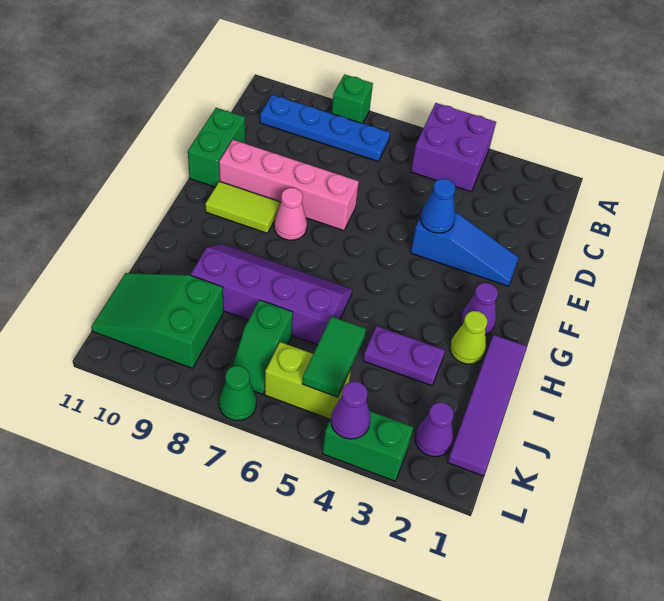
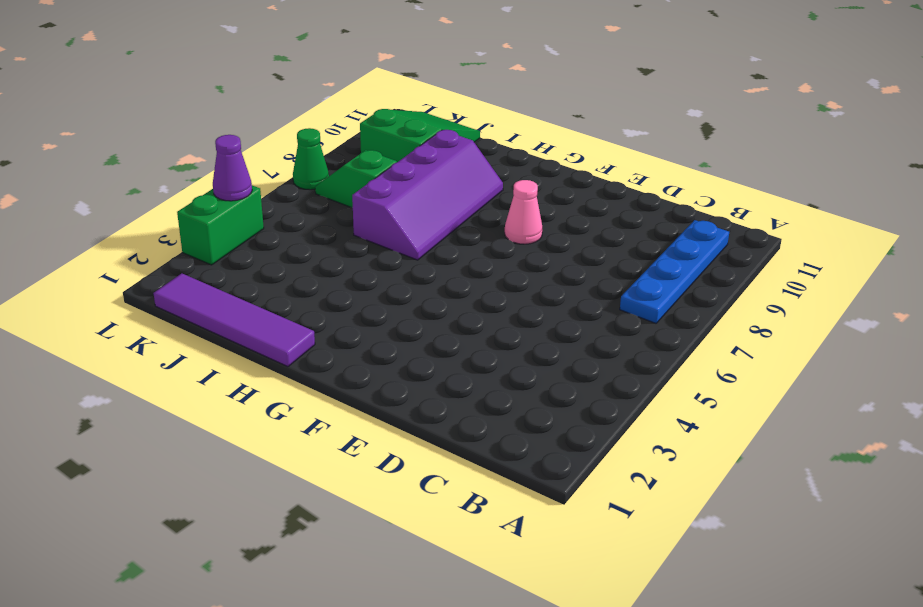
none -> purple 2x2 brick [411,103,496,192]
none -> green 1x1 brick [332,74,373,124]
none -> green 1x2 brick [188,108,245,187]

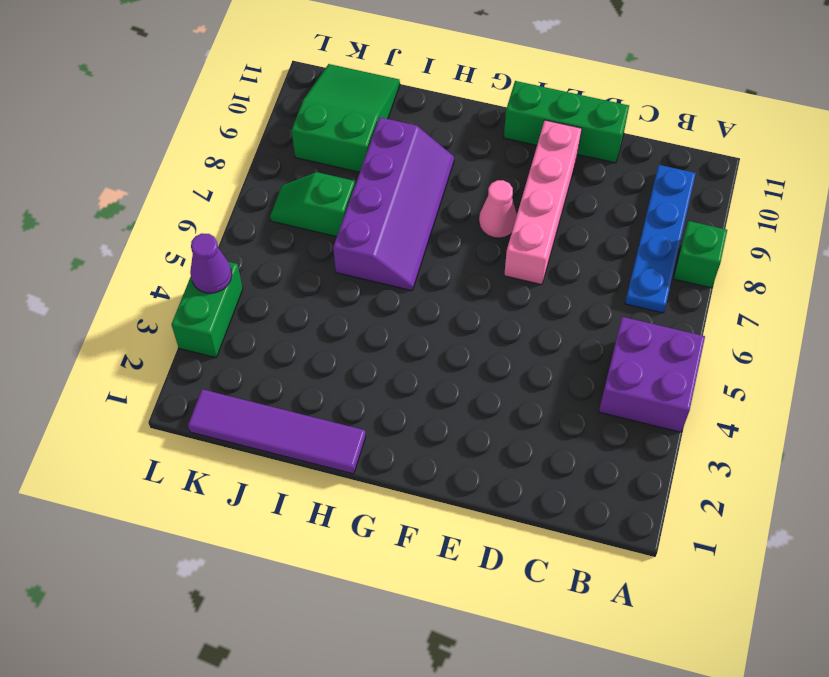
green 1x3 brick [504,81,629,163] -> green 1x2 brick [188,108,245,187]
none -> blue 1x3 slope [411,213,519,286]
none -> lime 1x2 tile [205,181,280,233]
none -> purple 1x1 cone [461,283,498,335]

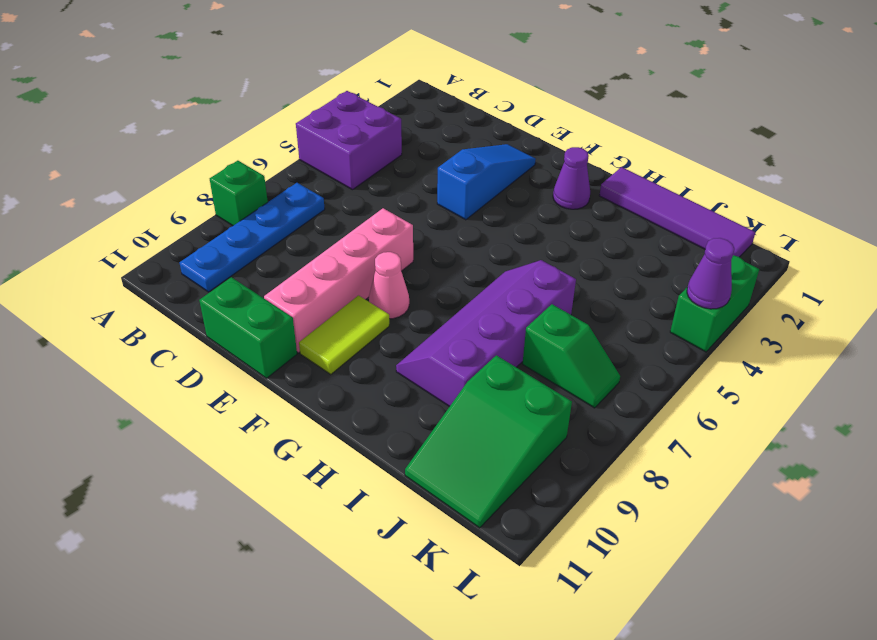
none -> lime 1x1 cone [450,311,487,364]
none -> purple 1x2 plate [363,326,445,386]
none -> purple 1x1 cone [415,402,454,457]

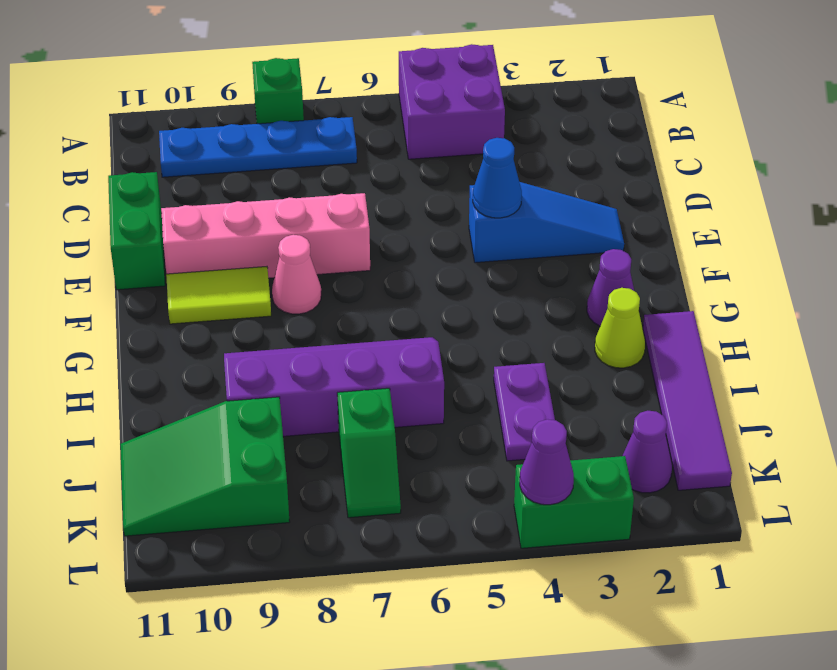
purple 1x2 plate [494,363,555,461] -> purple 1x2 plate turned to [363,326,445,386]
none -> lime 1x2 brick [265,342,351,419]
none -> green 1x1 cone [219,366,256,421]
none -> green 1x2 tile [302,316,366,397]

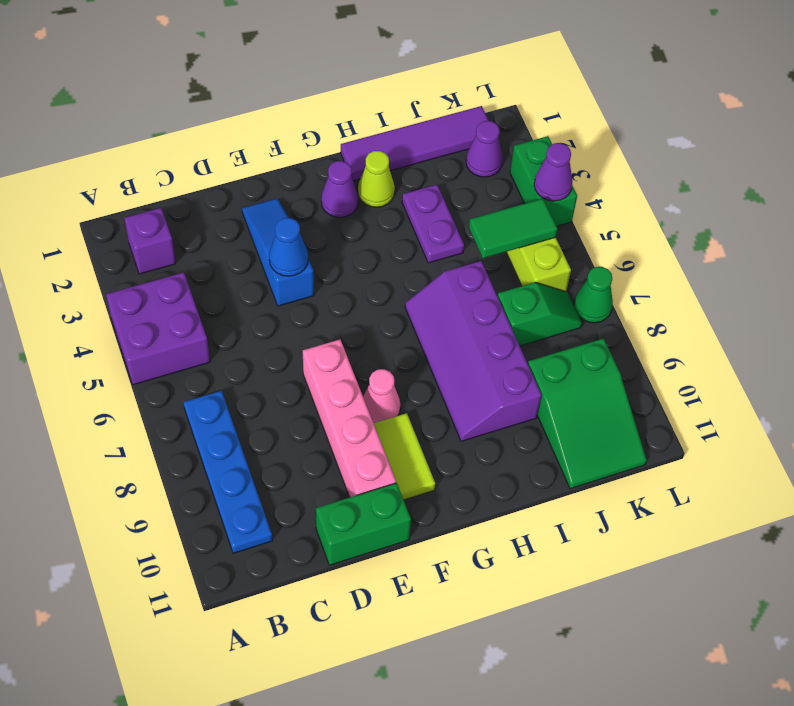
purple 1x1 brick [124,208,176,274] -> none
none -> green 1x1 brick [332,74,373,124]

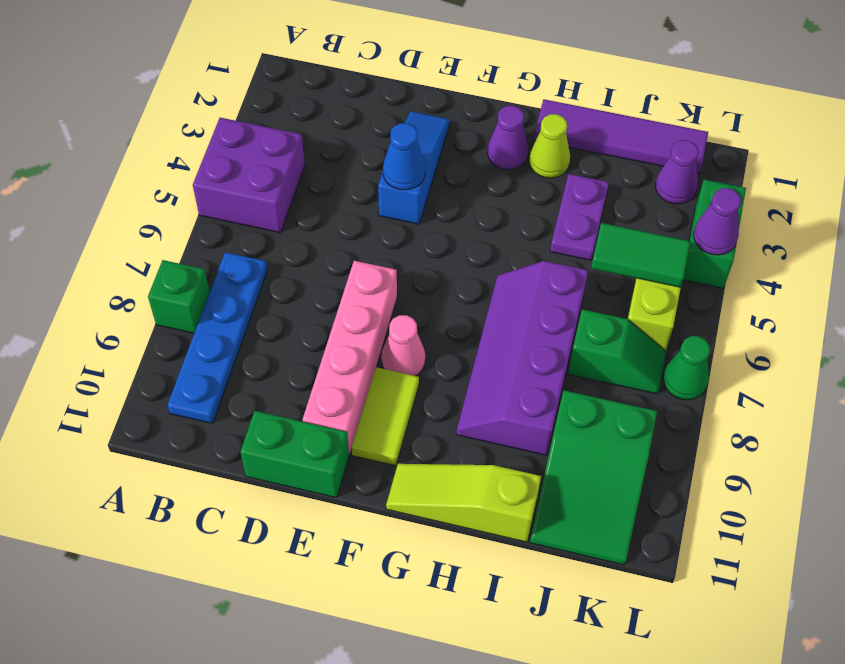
lime 1x3 slope [386,464,541,542] -> none

